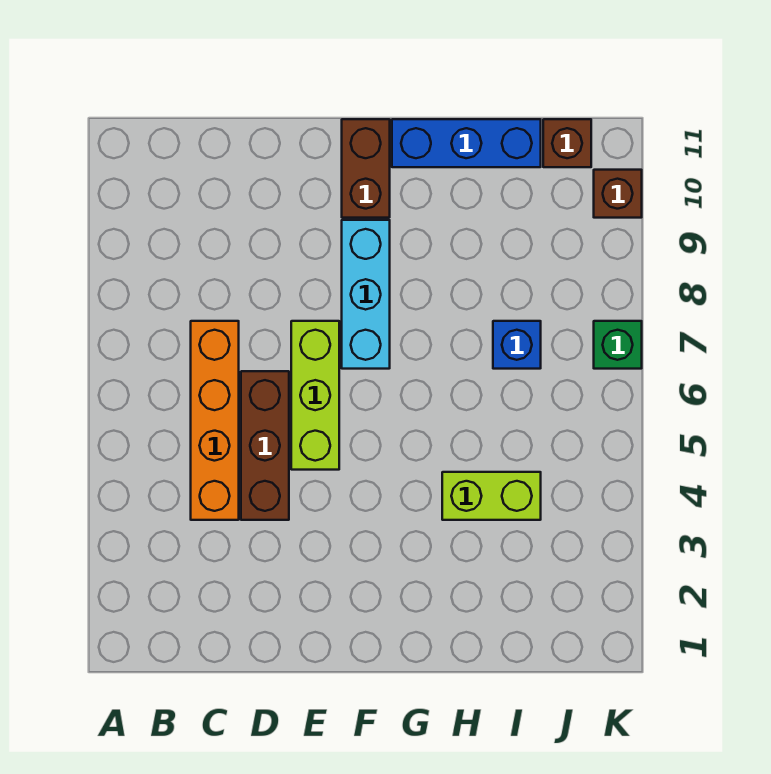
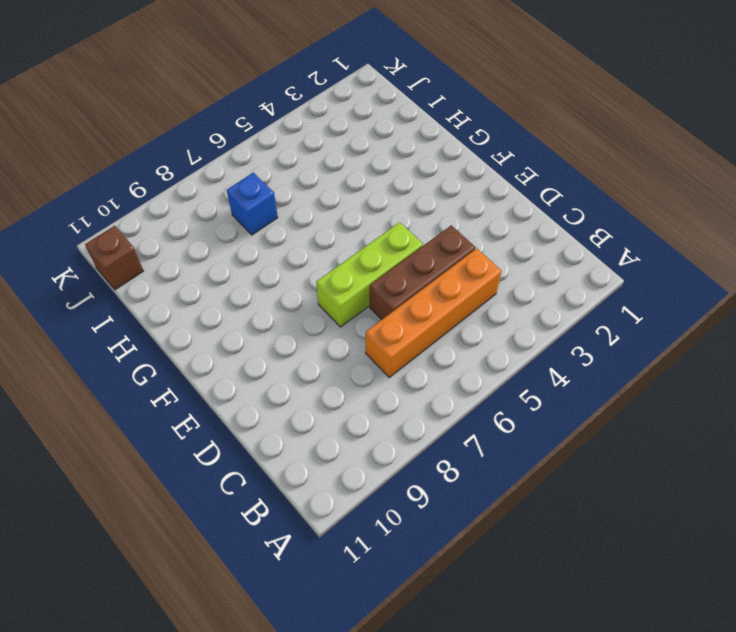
none -> cyan 1x3 brick [342,220,390,369]
none -> brown 1x2 brick [342,119,390,218]

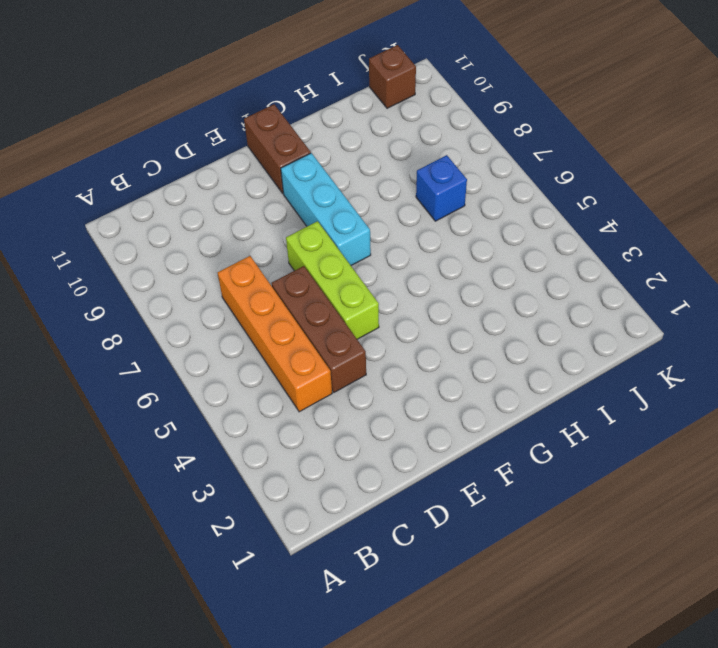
none -> blue 1x3 brick [392,119,541,167]
none -> lime 1x2 brick [442,472,541,520]

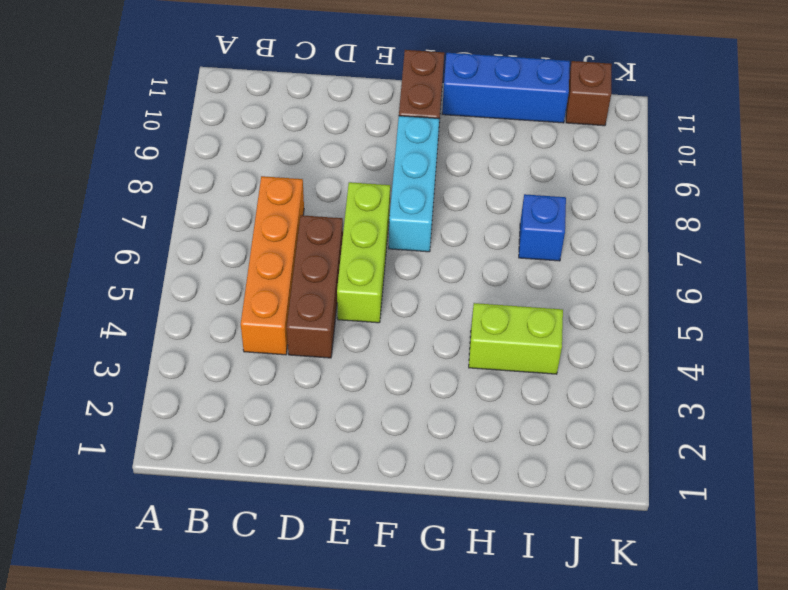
none -> green 1x1 brick [594,321,642,369]
none -> brown 1x1 brick [594,170,642,218]

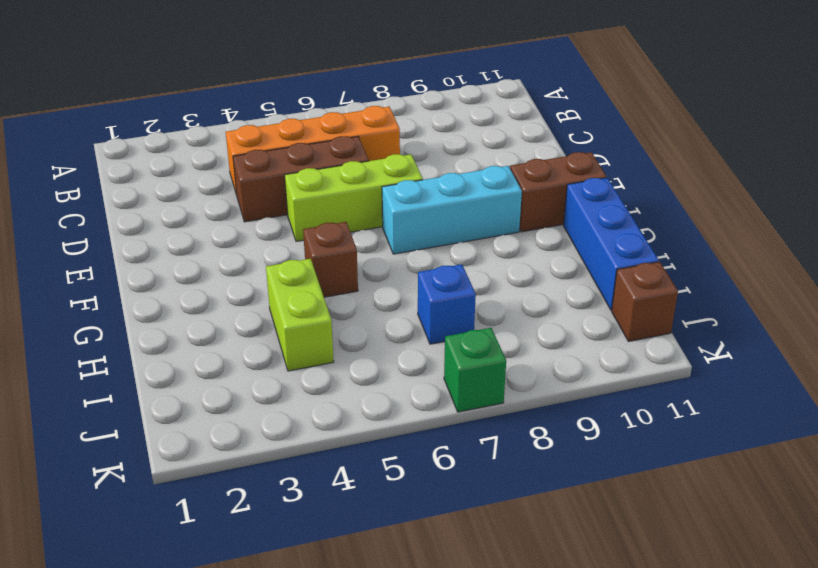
brown 1x1 brick [303,222,358,297] -> brown 1x1 brick moved to [594,170,642,218]

